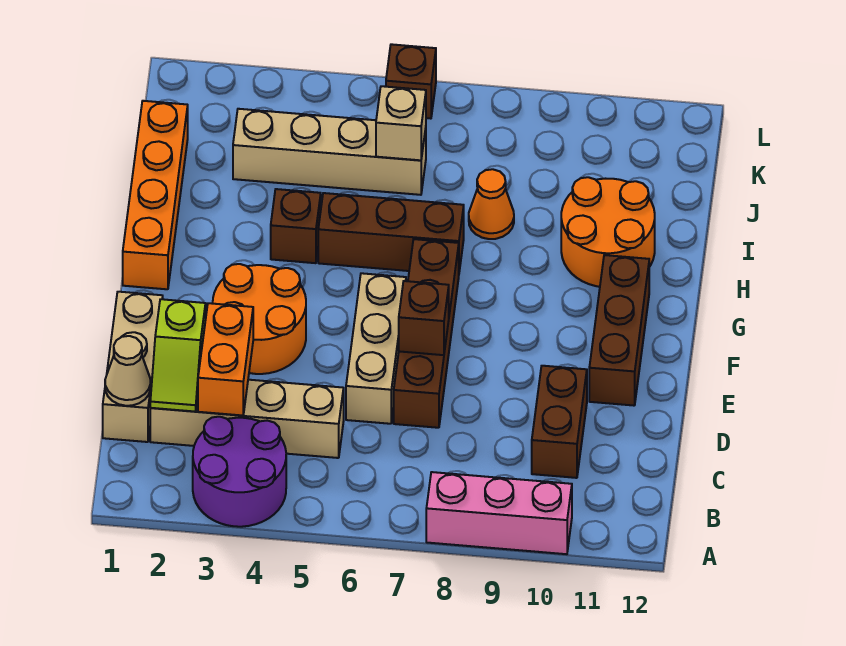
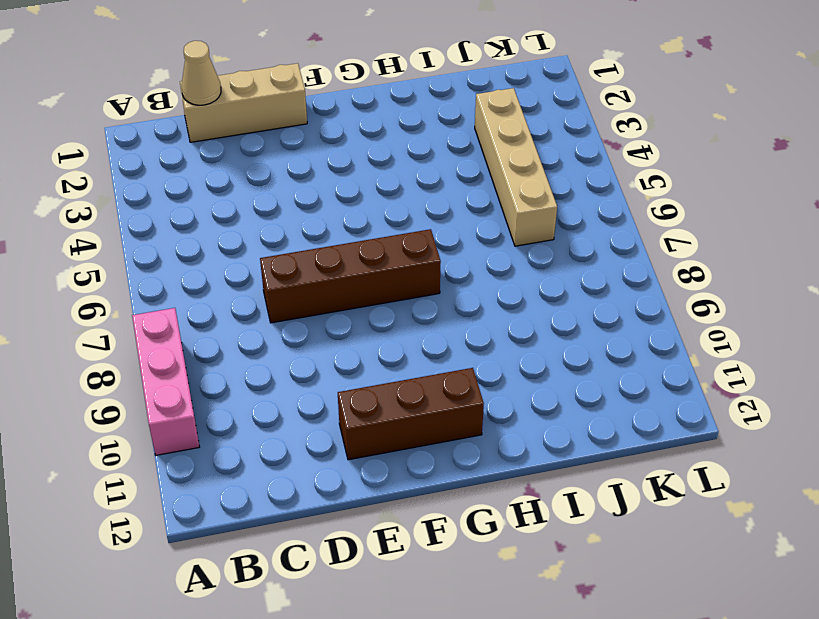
none -> purple 2x2 round brick [193,417,286,527]
none -> tan 1x4 brick [150,380,344,458]
none -> brown 1x2 brick [532,366,587,478]

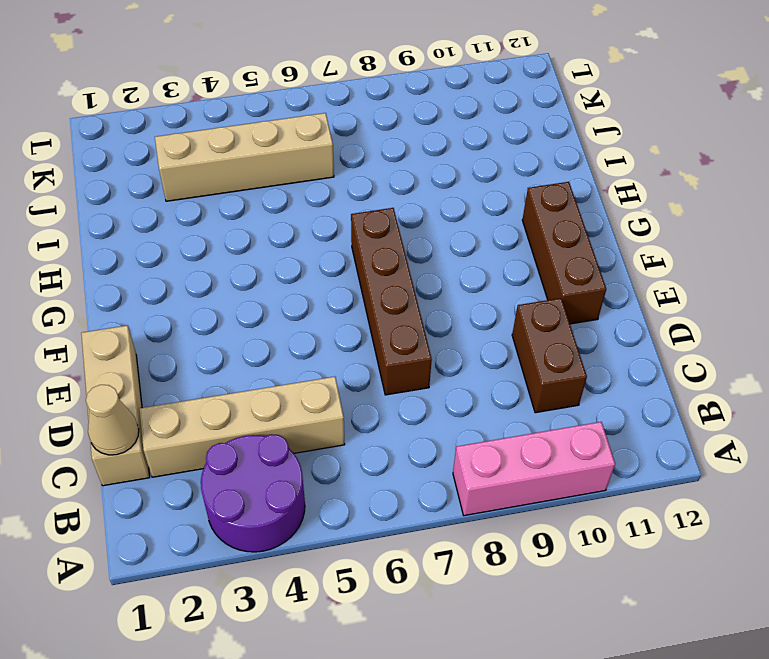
none -> tan 1x3 brick [346,273,406,424]
none -> orange 2x2 round brick [213,264,306,374]
none -> orange 1x4 brick [123,101,188,289]

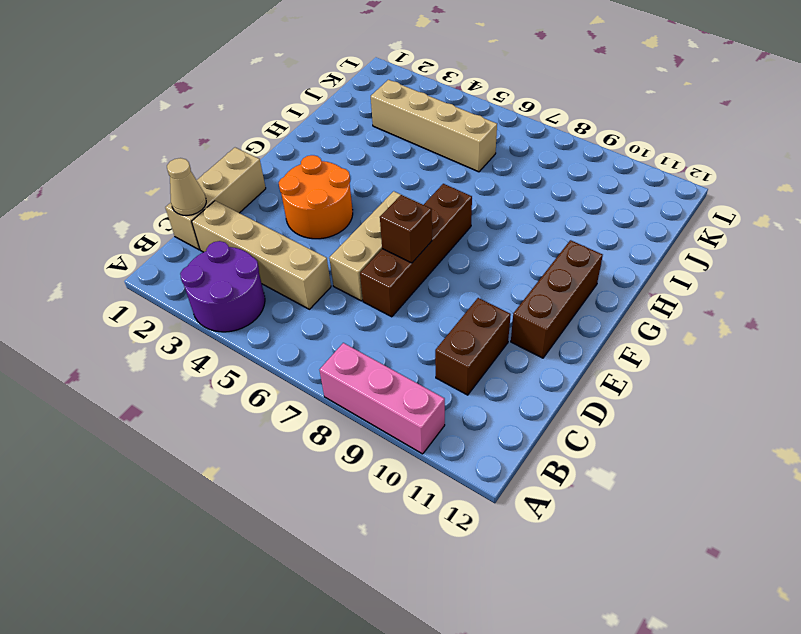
none -> orange 1x4 brick [123,101,188,289]
none -> brown 1x1 brick [271,189,321,263]
none -> brown 1x3 brick [318,193,464,272]

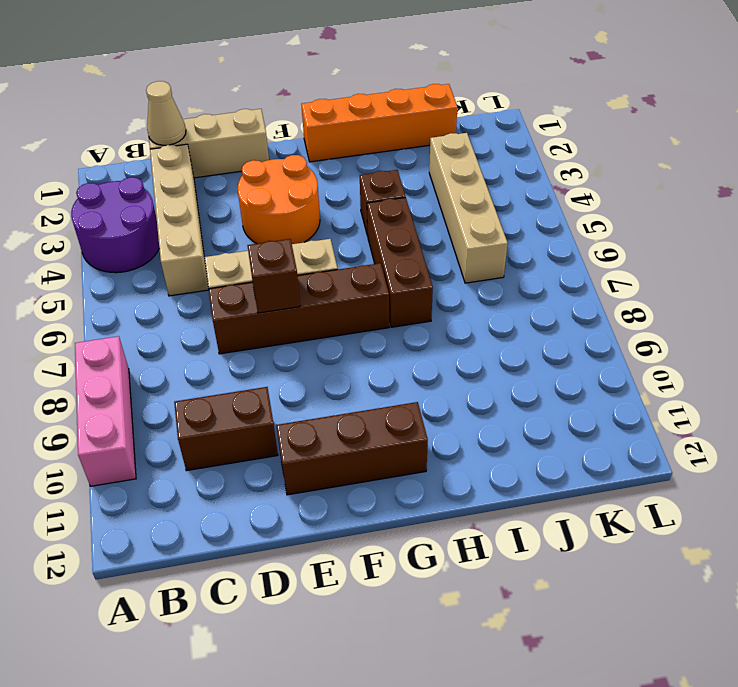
none -> orange 2x2 round brick [561,177,655,287]
none -> orange 1x1 cone [469,169,514,239]
none -> brown 1x1 brick [386,44,436,119]

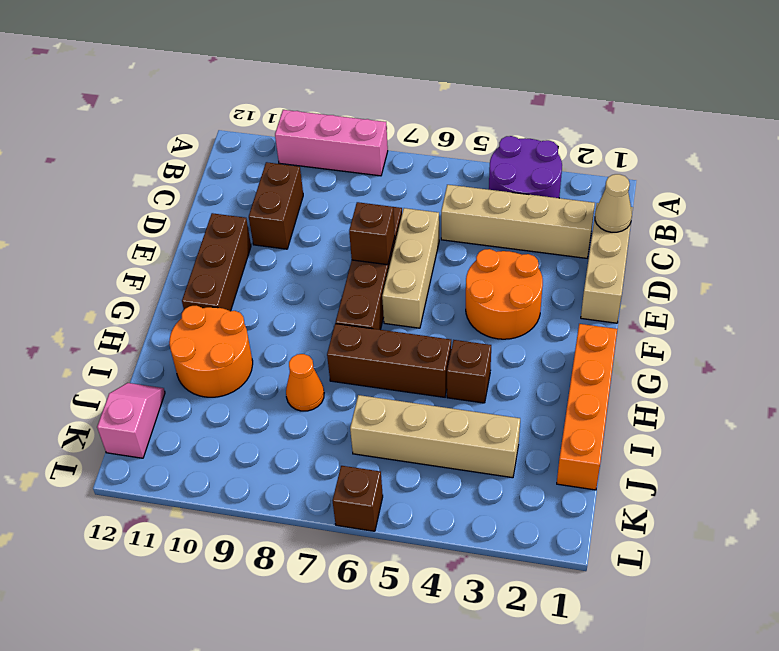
pink 1x2 slope [97,383,165,458] -> none
none -> lime 1x2 slope [150,299,206,412]
none -> orange 1x2 brick [198,303,253,415]
none -> tan 1x1 brick [376,86,426,160]

